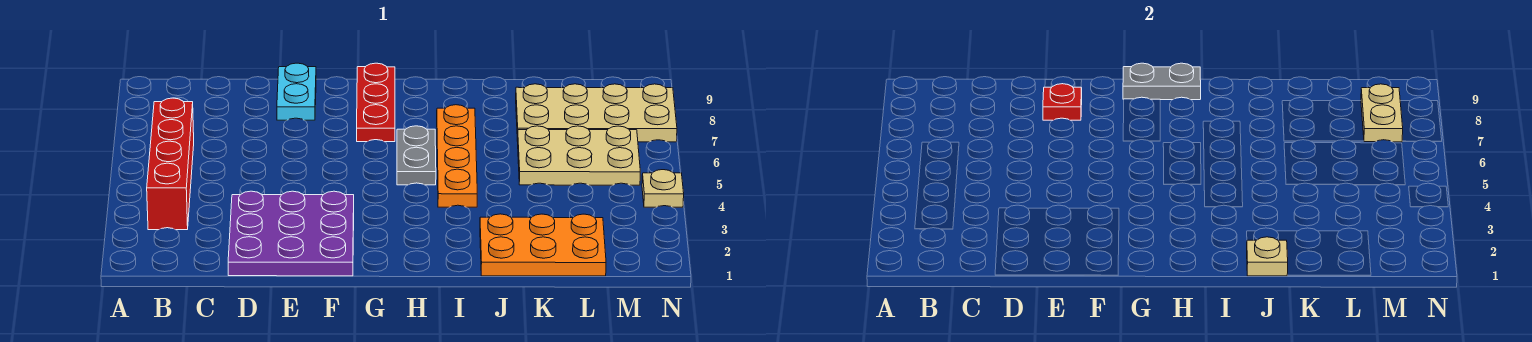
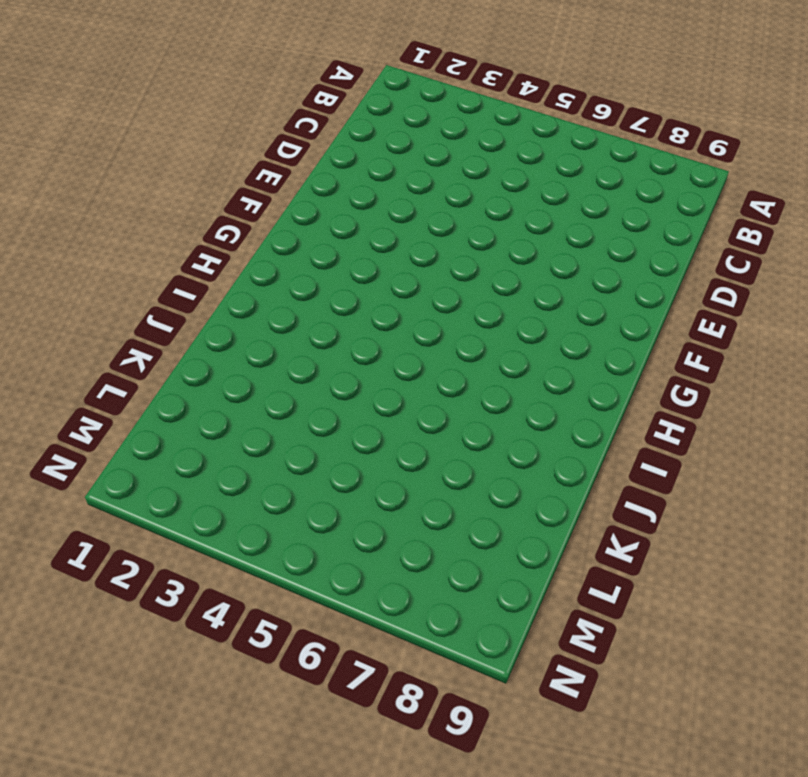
none -> red 1x4 brick [147,98,194,230]
none -> purple 3x3 plate [228,191,354,276]
none -> cyan 1x2 plate [277,63,316,120]

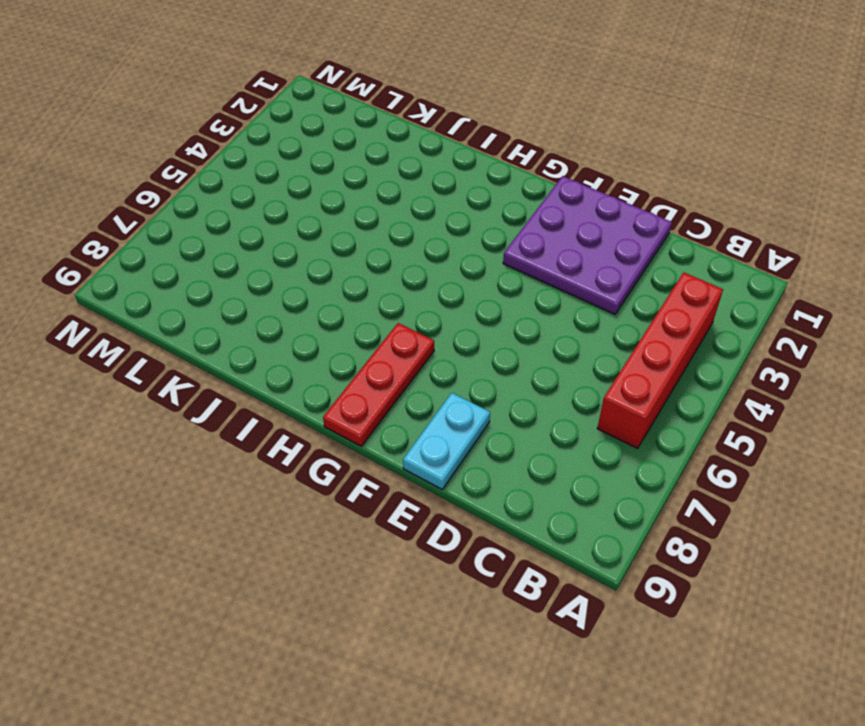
none -> grey 1x2 plate [397,126,436,185]
none -> orange 1x4 plate [437,105,477,207]
none -> orange 2x3 plate [480,214,606,276]

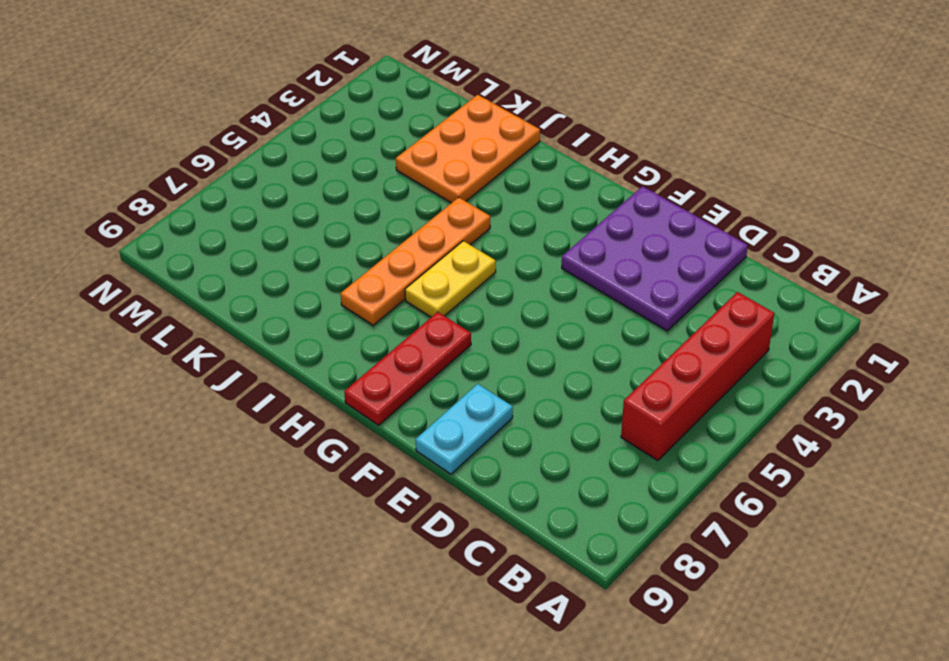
yellow 1x2 plate [405,241,496,317] -> grey 1x2 plate [397,126,436,185]
orange 2x3 plate [396,95,540,203] -> orange 2x3 plate turned to [480,214,606,276]
none -> tan 2x3 plate [518,126,640,185]
none -> tan 2x4 plate [516,84,677,142]
none -> tan 1x1 plate [642,170,684,207]

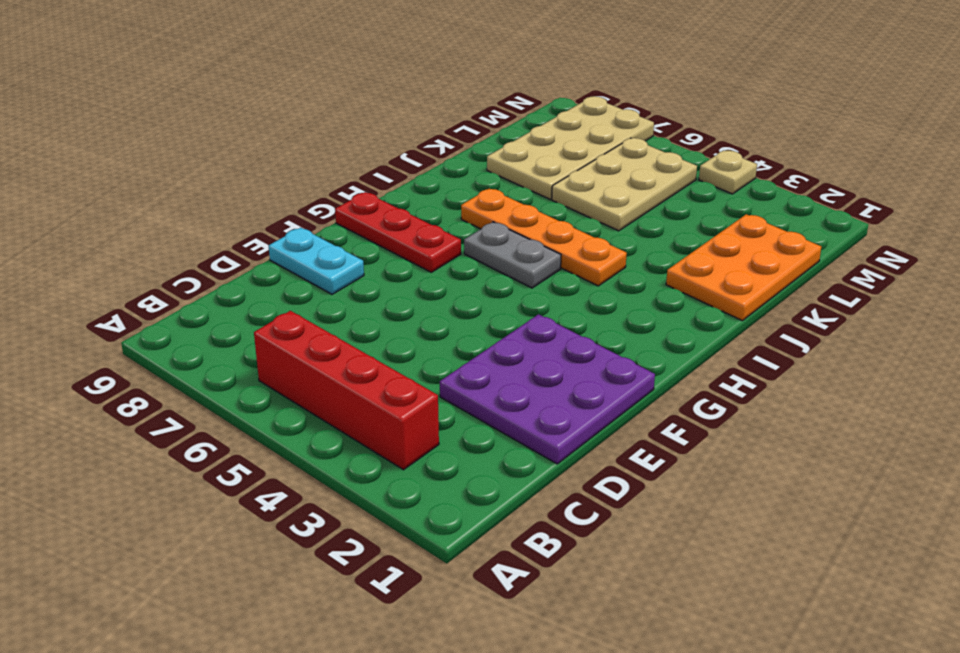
none -> red 1x1 plate [1043,84,1082,120]
none -> grey 1x2 plate [1123,63,1201,100]
none -> tan 1x1 plate [1247,237,1288,276]

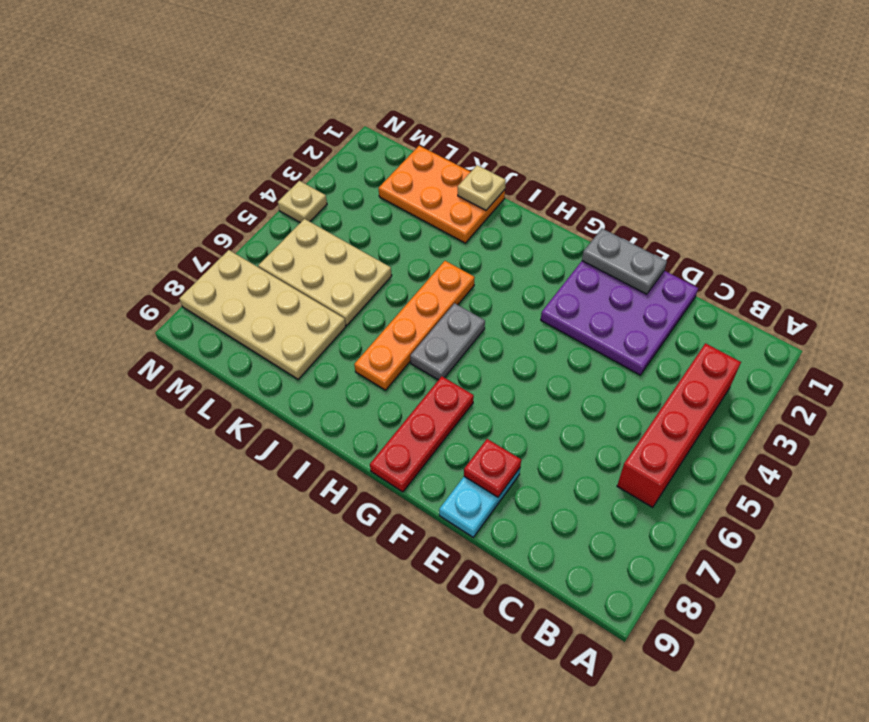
grey 1x2 plate [582,229,667,294] -> grey 1x2 plate moved to [1123,63,1201,100]
none -> tan 1x2 plate [1361,84,1403,142]

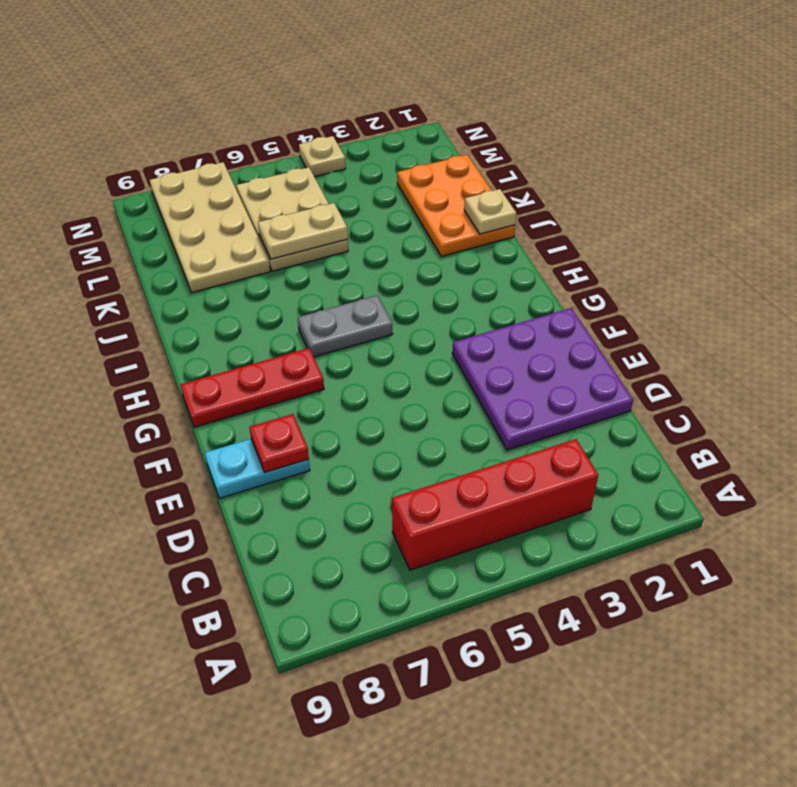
tan 1x2 plate [258,203,348,259] -> tan 1x2 plate moved to [1361,84,1403,142]
none -> orange 1x4 plate [437,105,477,207]
none -> grey 1x2 plate [1123,63,1201,100]

